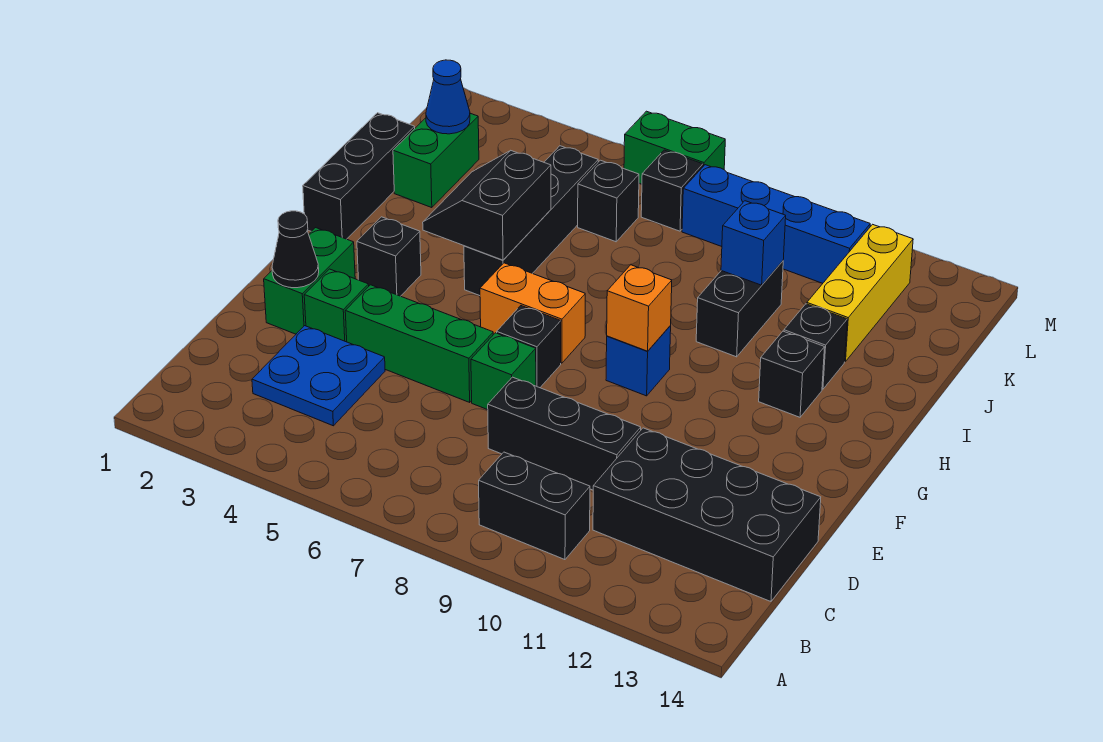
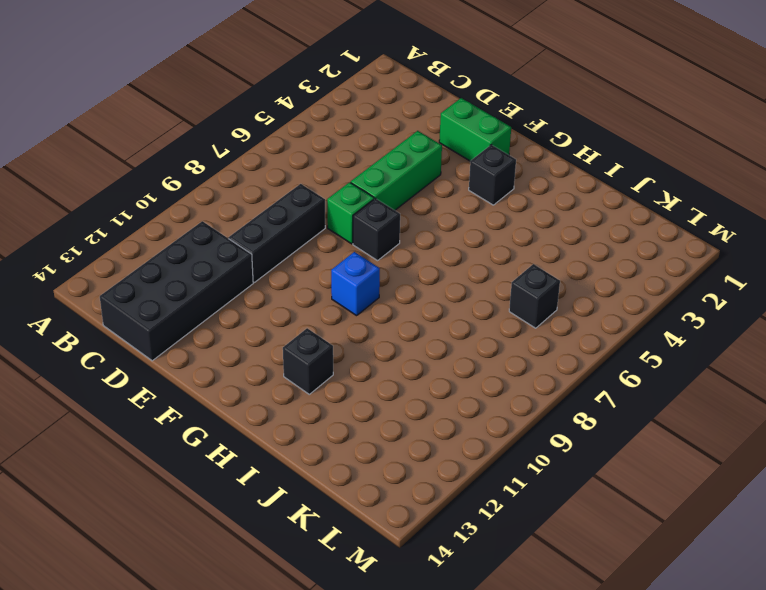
none -> black 1x2 brick [479,452,590,560]
none -> blue 2x2 plate [252,326,385,426]
none -> green 1x1 brick [304,269,369,342]

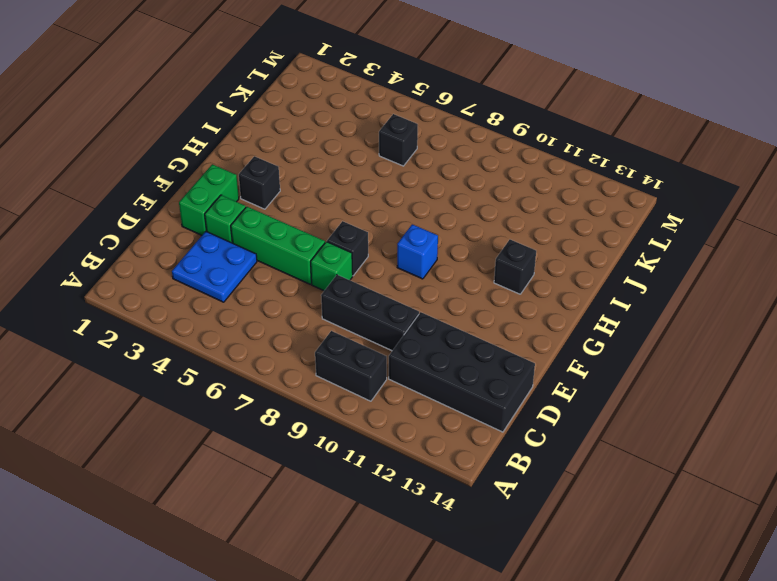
none -> orange 1x2 brick [480,263,585,363]
none -> black 1x3 brick [303,113,415,239]
none -> black 1x4 brick [464,146,598,296]

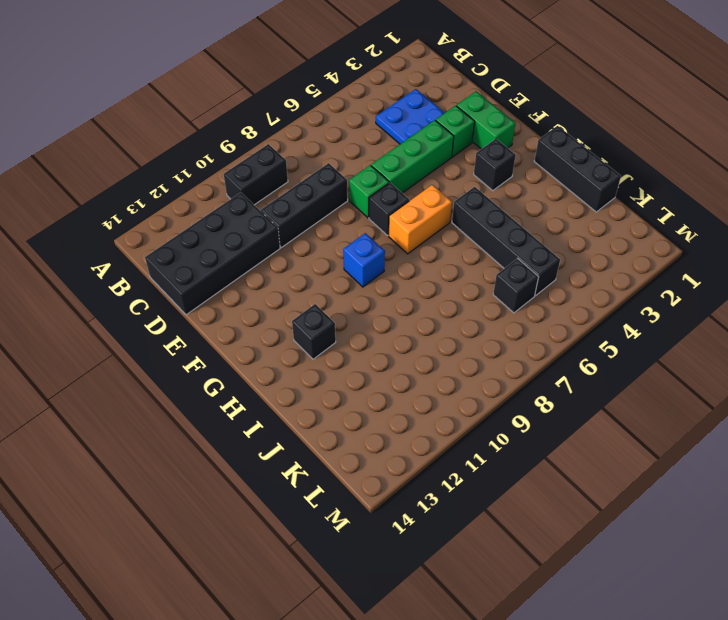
none -> black 1x2 brick [696,261,783,357]
none -> black 1x1 brick [784,304,847,389]
none -> green 1x2 brick [393,113,479,208]

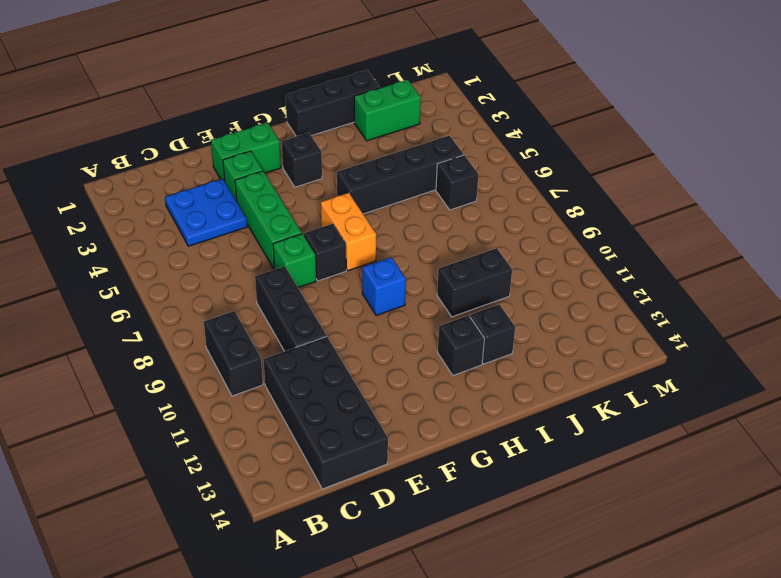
none -> yellow 1x3 brick [807,224,913,362]
none -> black 1x1 brick [641,150,703,231]
none -> blue 1x4 brick [682,165,870,283]

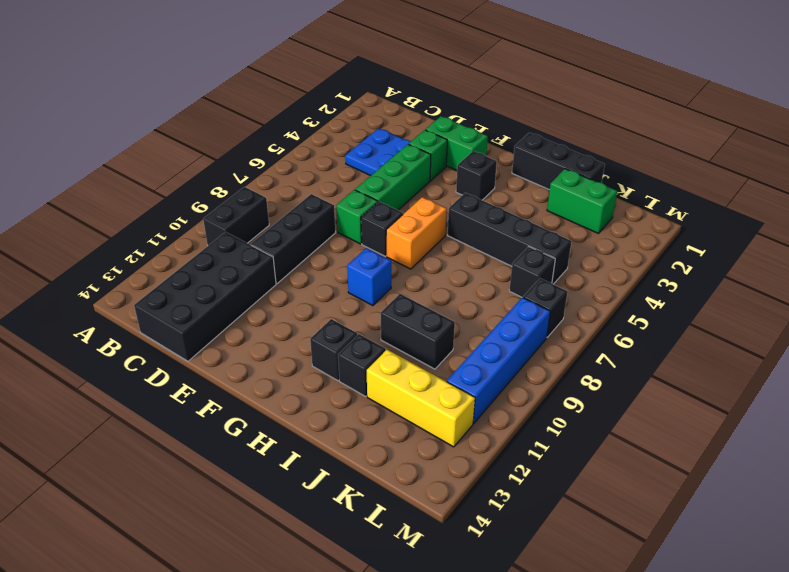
none -> green 1x2 brick [624,111,725,184]
none -> black 1x1 cone [272,211,319,288]
none -> orange 1x1 brick [607,265,672,351]

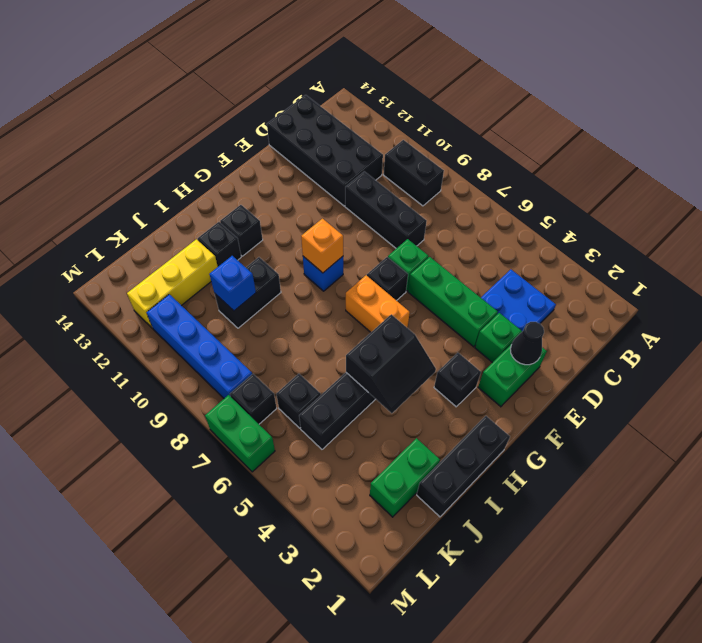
none -> blue 1x1 cone [426,60,470,134]

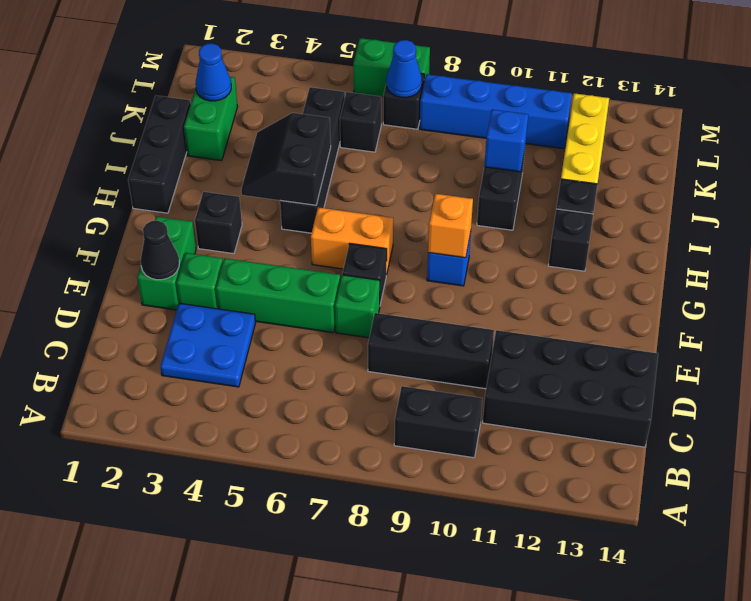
blue 1x1 cone [386,40,422,98] -> none

